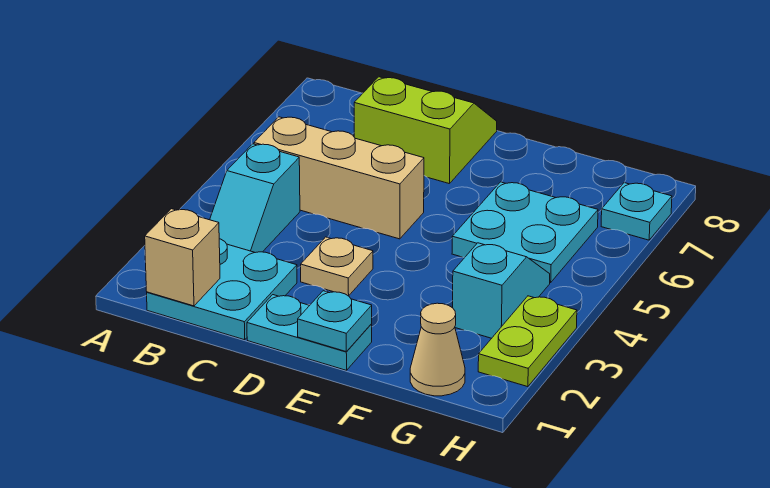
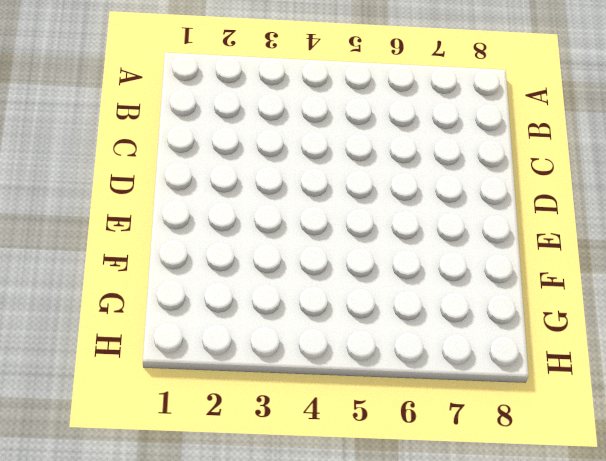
none -> cyan 2x2 plate [147,239,297,340]
none -> cyan 1x2 slope [210,144,300,253]
none -> tan 1x3 brick [254,117,424,239]

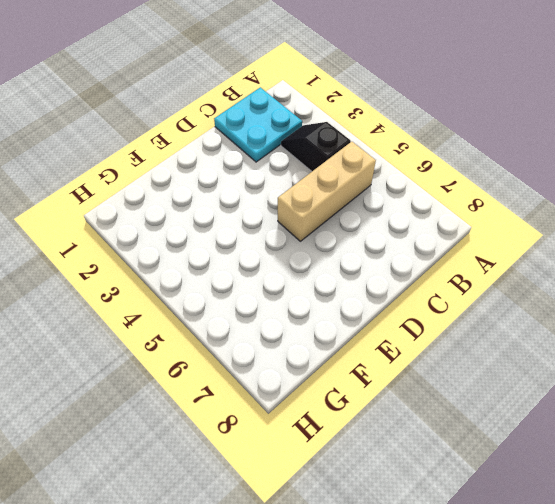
black 1x2 slope [281,122,351,171] -> cyan 1x2 slope [210,144,300,253]
none -> lime 2x2 slope [354,77,497,184]
none -> cyan 1x2 plate [247,295,372,370]
none -> tan 1x1 plate [301,237,373,296]

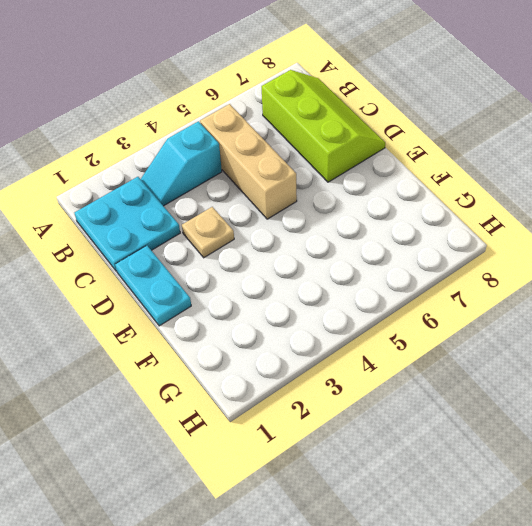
lime 2x3 slope [262,70,385,182] -> lime 2x2 slope [354,77,497,184]
none -> cyan 2x2 plate [452,182,598,283]
none -> tan 1x1 cone [410,303,465,396]
none -> cyan 1x2 slope [453,243,550,338]

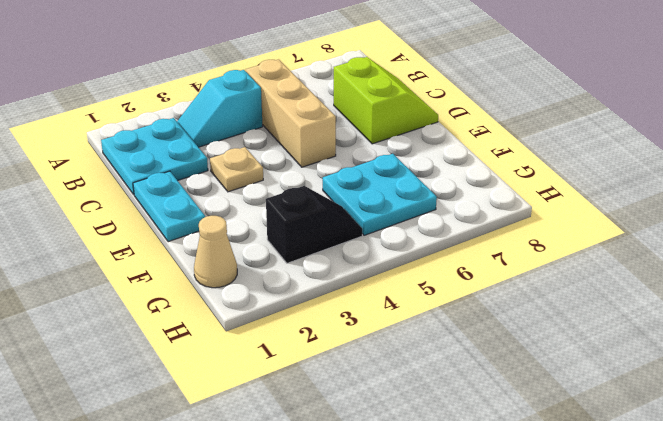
black 1x2 slope [266,186,362,263] -> cyan 1x2 slope [453,243,550,338]
none -> lime 1x2 plate [478,296,577,387]
none -> cyan 1x1 plate [601,183,672,240]
none -> tan 1x1 brick [145,209,220,306]

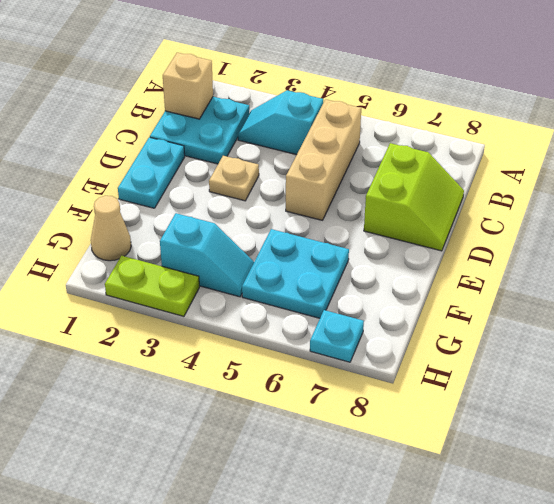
none -> cyan 1x1 plate [298,291,372,351]

